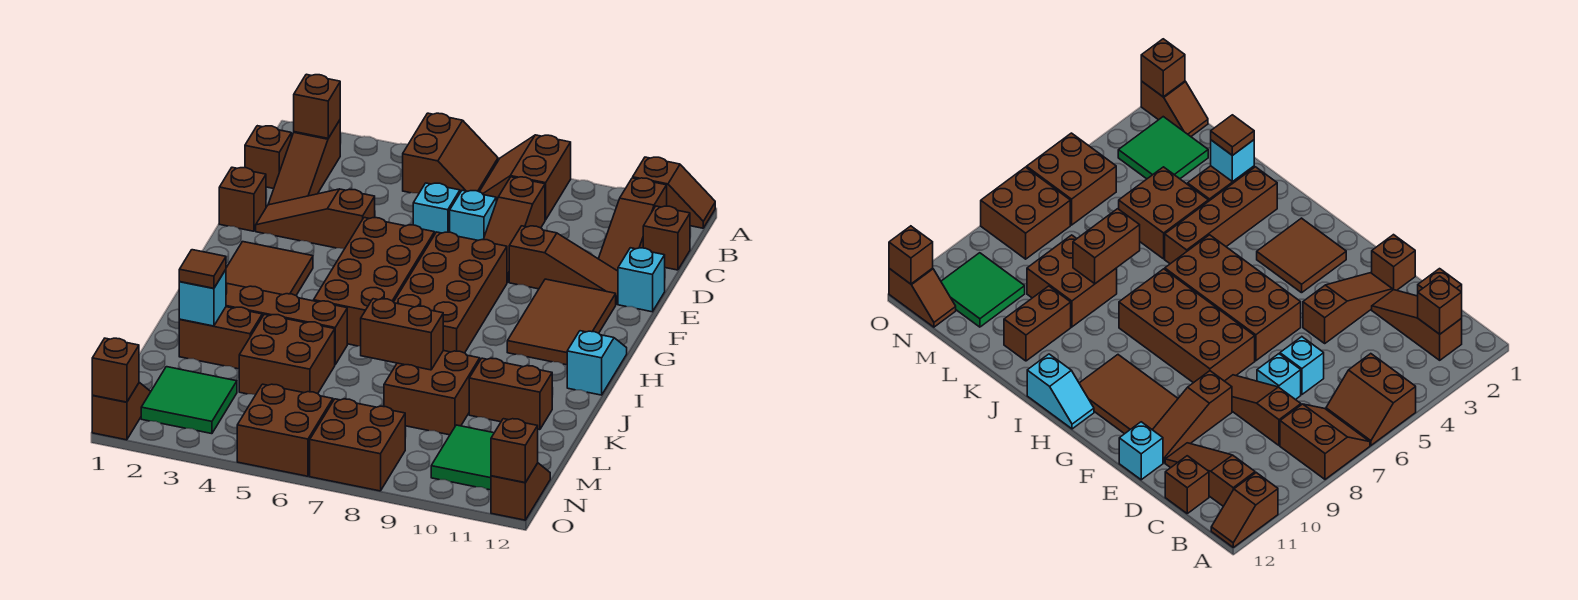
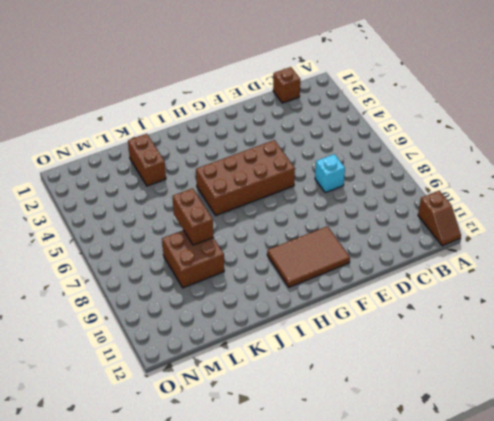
none -> brown 2x2 slope [403,113,498,194]
none -> brown 2x2 slope [480,135,571,220]
none -> brown 1x3 slope [268,120,340,205]
none -> brown 1x3 slope [599,178,667,271]

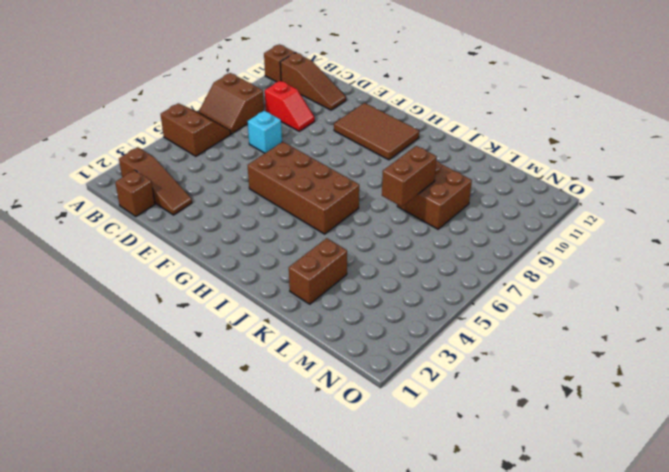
red 1x2 slope [265,81,315,131] -> none
none -> brown 1x3 slope [483,177,545,283]
none -> brown 1x1 brick [643,206,690,270]
none -> cyan 1x1 brick [413,183,460,233]
none -> brown 1x1 brick [219,167,266,231]

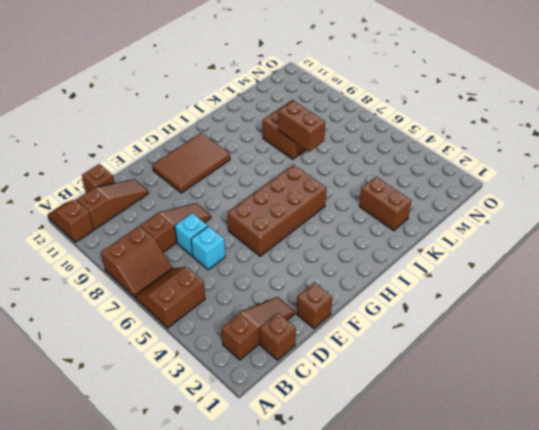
none -> brown 1x3 slope [256,189,375,249]
none -> brown 1x3 slope [509,226,618,304]
none -> cyan 1x1 brick [618,248,665,312]
none -> brown 2x4 brick [394,232,507,353]

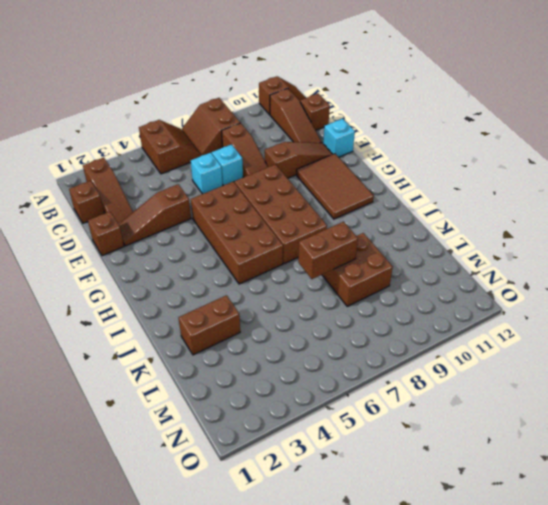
none -> brown 2x2 tile [226,242,313,295]
none -> cyan 1x2 slope [567,331,627,395]
none -> brown 1x4 brick [226,283,347,364]
none -> brown 2x2 brick [239,314,335,395]

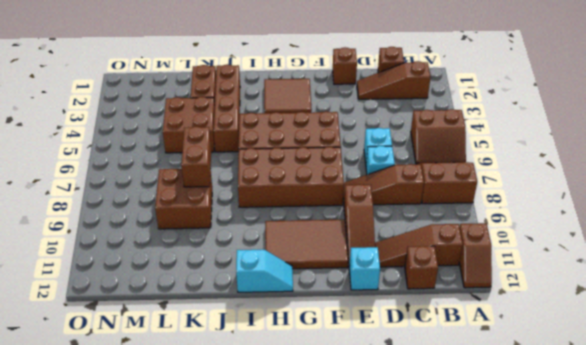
none -> brown 1x3 slope [256,189,375,249]
none -> brown 1x2 brick [469,358,552,430]
none -> green 2x2 tile [141,367,237,434]
none -> green 2x2 tile [431,425,494,490]

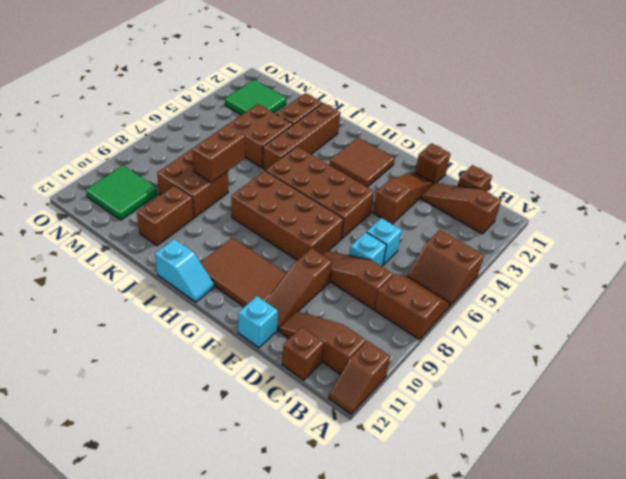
none -> brown 1x2 slope [92,382,151,440]
none -> brown 2x2 brick [237,384,333,476]
none -> brown 2x2 brick [310,399,405,491]
none -> brown 1x2 slope [491,463,550,520]

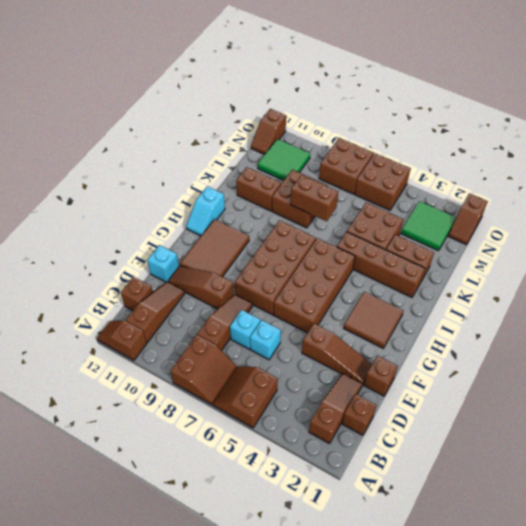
none -> brown 1x1 brick [294,74,340,138]
none -> cyan 1x1 brick [179,270,226,326]
none -> brown 1x1 brick [92,338,139,402]
none -> brown 1x1 brick [491,419,538,482]

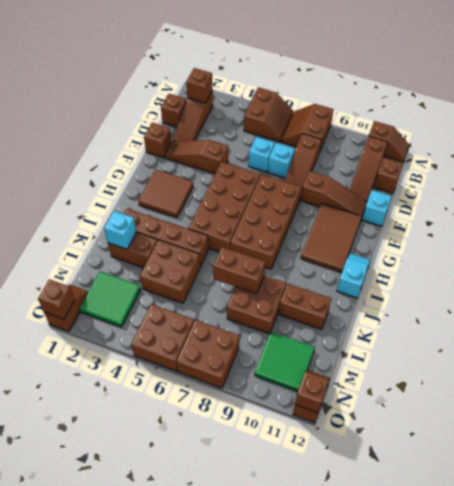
none -> brown 1x1 tile [179,250,226,288]

